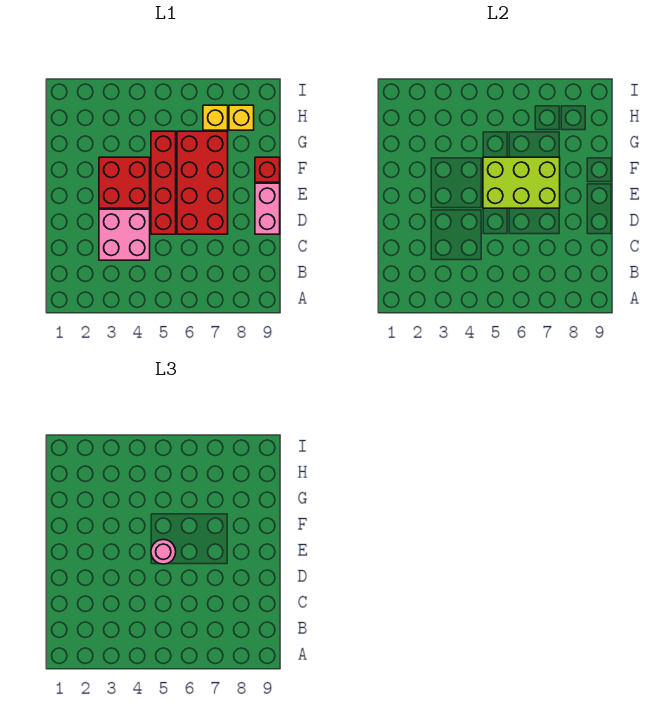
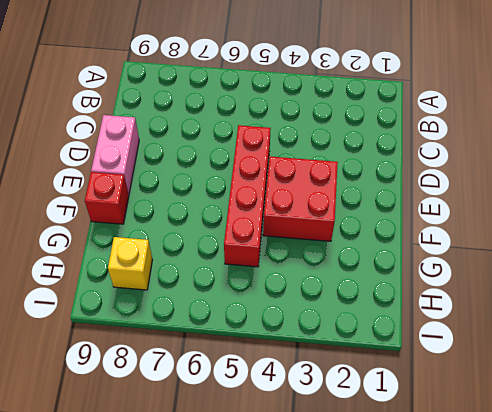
none -> pink 2x2 brick [99,209,150,260]
none -> red 2x4 brick [177,131,228,234]

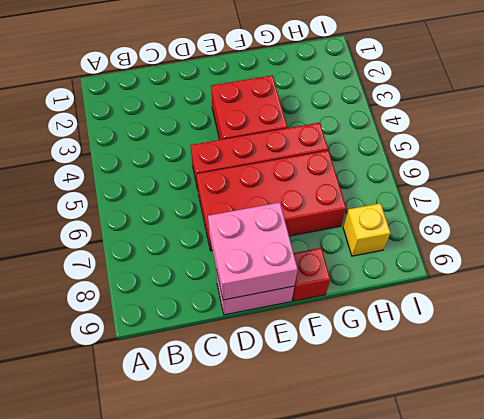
pink 2x2 brick [208,202,298,300] -> pink 2x2 brick moved to [99,209,150,260]
none -> yellow 1x1 brick [203,105,228,130]
none -> lime 2x3 brick [483,157,560,208]

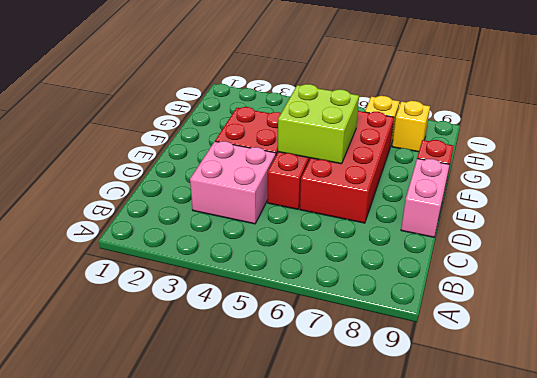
lime 2x2 brick [278,84,359,164] -> lime 2x3 brick [483,157,560,208]
none -> pink 1x1 round brick [151,539,176,564]

